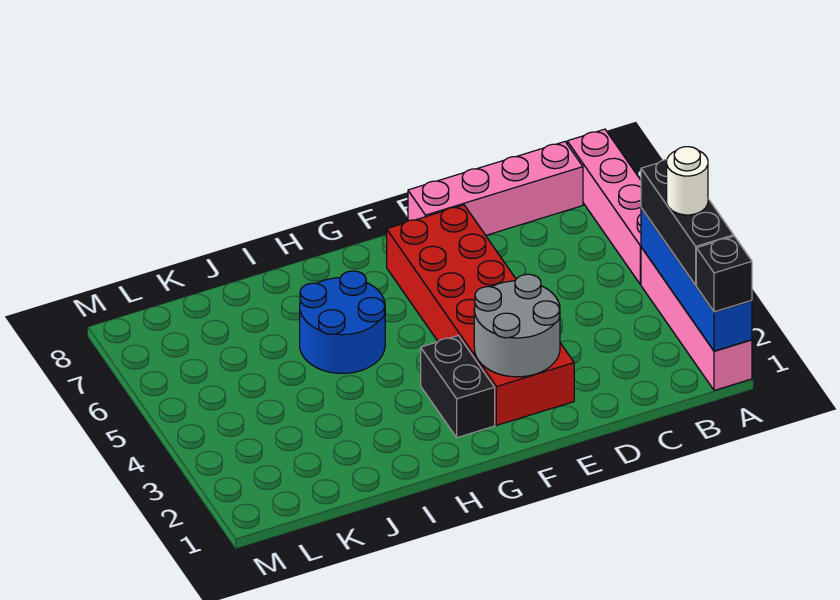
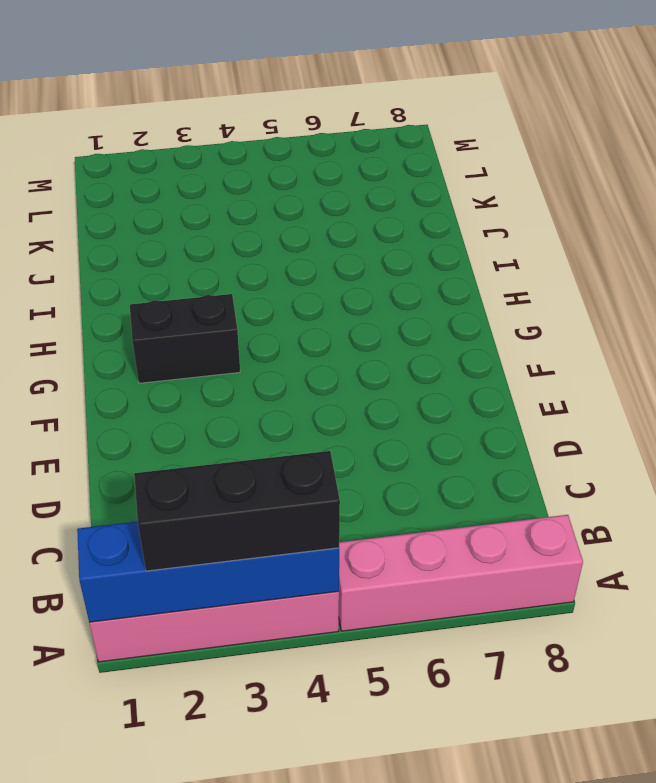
none -> pink 1x4 brick [408,142,583,235]
none -> red 2x6 brick [387,205,574,425]

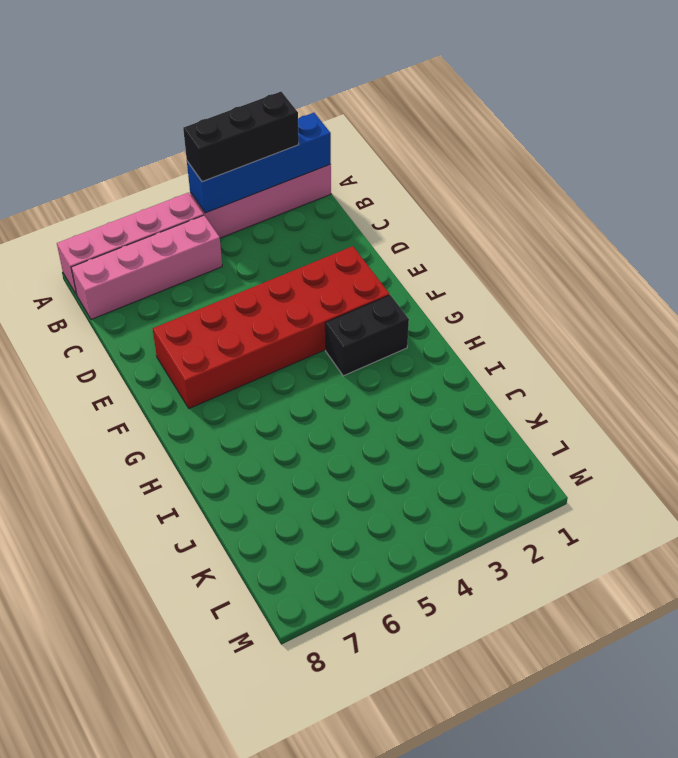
pink 1x4 brick [71,215,222,319] -> pink 1x4 brick turned to [408,142,583,235]
none -> blue 2x2 round brick [300,271,385,373]
none -> grey 2x2 round brick [474,274,560,377]

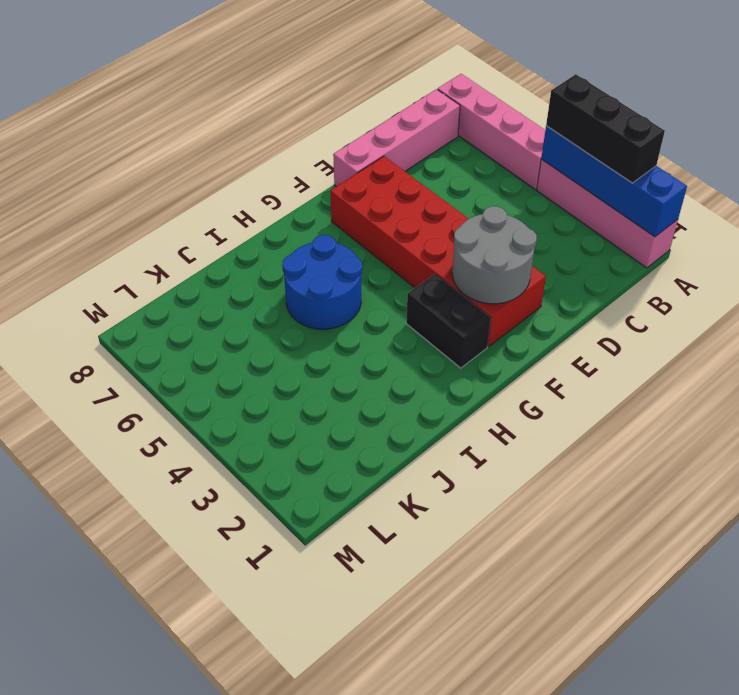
none -> black 1x1 brick [696,236,752,312]
none -> white 1x1 round brick [667,147,708,215]

